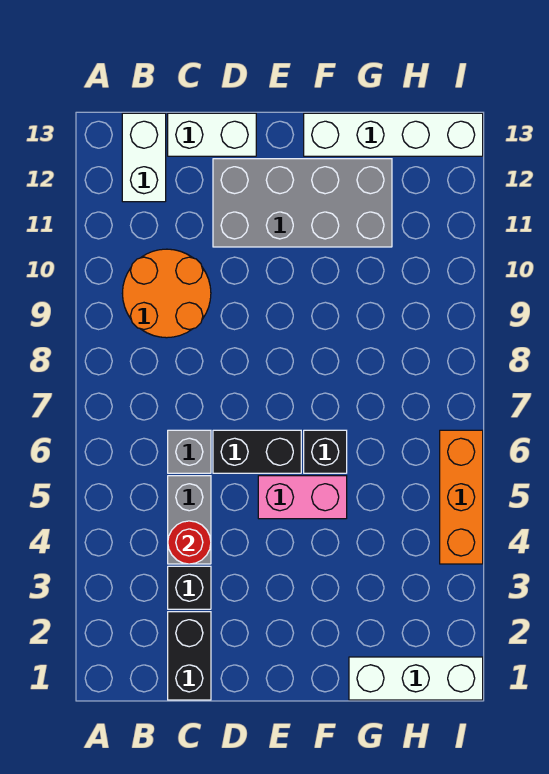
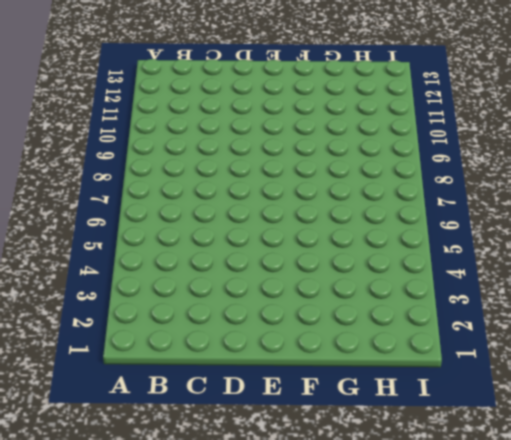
none -> orange 2x2 round brick [122,249,211,338]
none -> white 1x2 brick [122,113,166,202]
none -> black 1x2 brick [168,612,211,700]

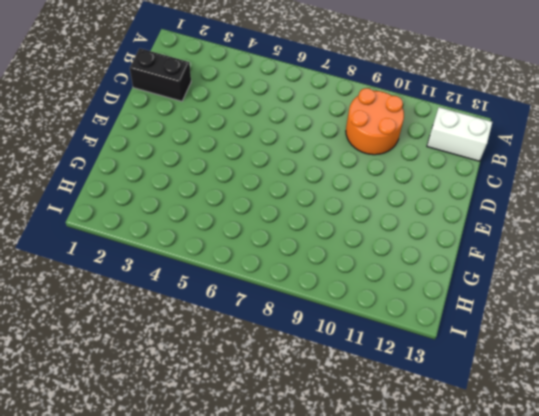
none -> black 1x1 brick [168,566,211,609]
none -> grey 1x2 brick [168,476,211,564]
none -> grey 1x1 brick [168,430,211,473]

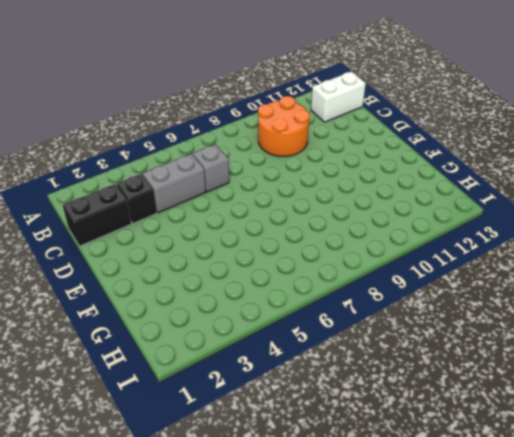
none -> white 1x2 brick [168,113,256,156]
none -> black 1x2 brick [213,430,301,473]
none -> grey 2x4 brick [213,159,392,247]

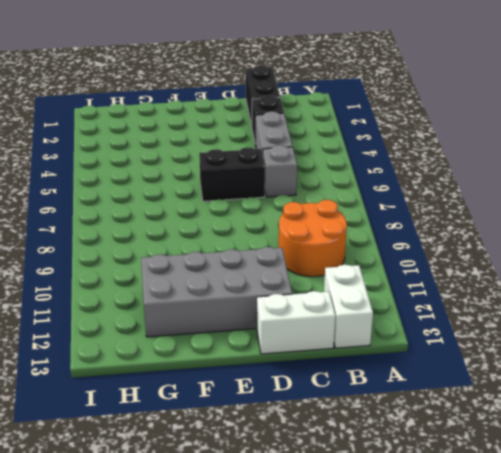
none -> pink 1x2 brick [258,476,347,519]
none -> black 1x1 brick [304,430,347,473]
none -> white 1x4 brick [304,113,483,156]

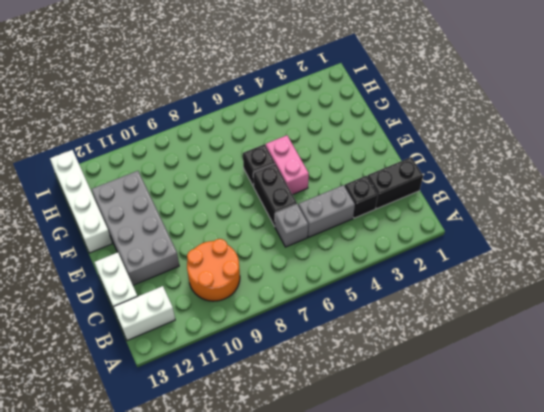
none -> white 1x3 brick [349,657,483,700]
none -> orange 1x3 brick [440,430,483,564]
none -> red 1x1 round brick [168,521,211,564]

